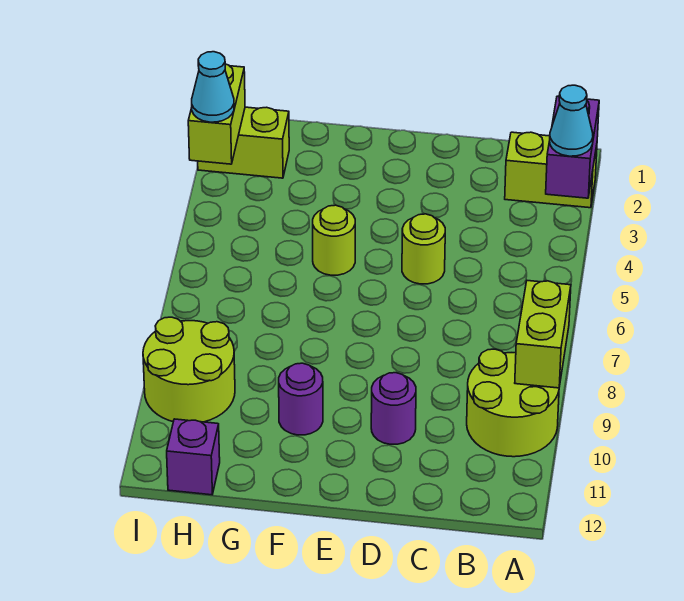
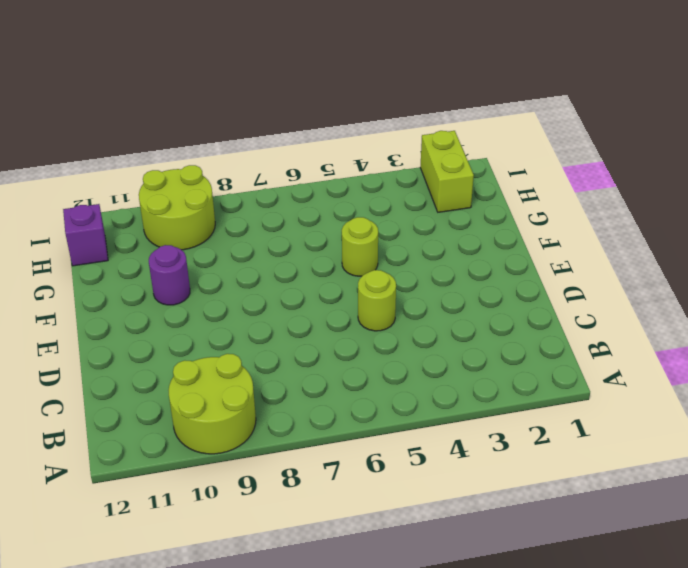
none -> lime 1x2 brick [505,132,597,208]
none -> purple 1x1 round brick [371,373,416,444]
none -> purple 1x2 brick [546,96,599,198]

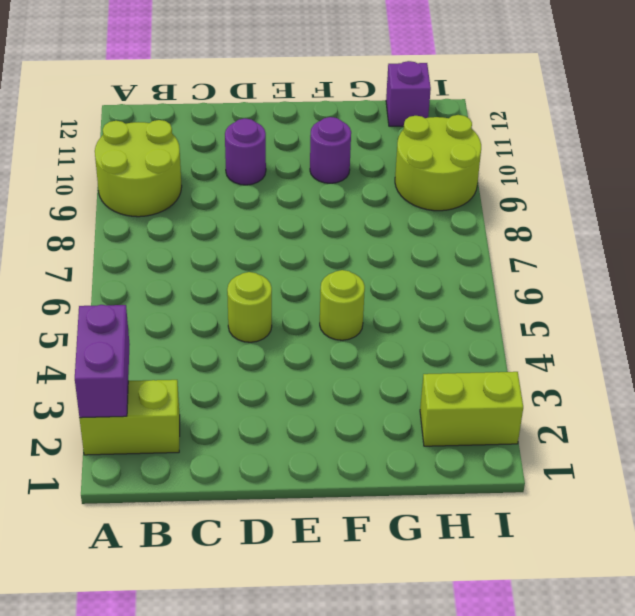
none -> lime 1x2 brick [515,281,571,388]
none -> lime 1x2 brick [188,64,245,164]
none -> cyan 1x1 cone [550,85,593,156]

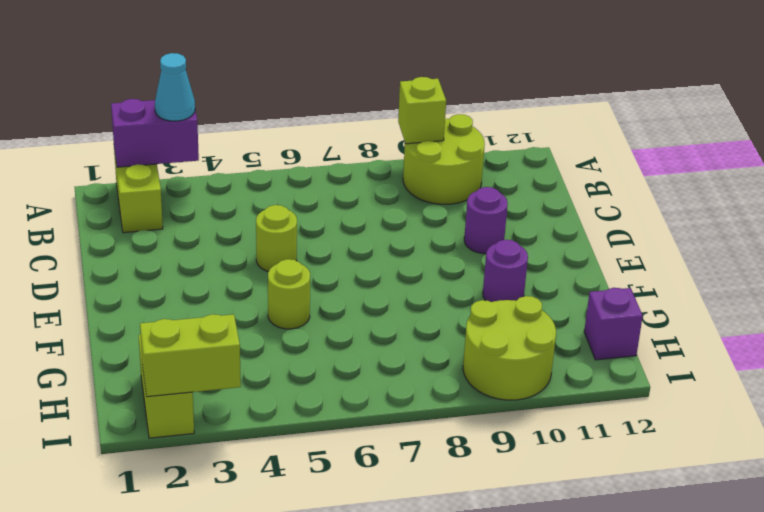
lime 1x1 brick [398,77,446,144] -> lime 1x2 brick [515,281,571,388]
none -> cyan 1x1 cone [192,52,234,122]

